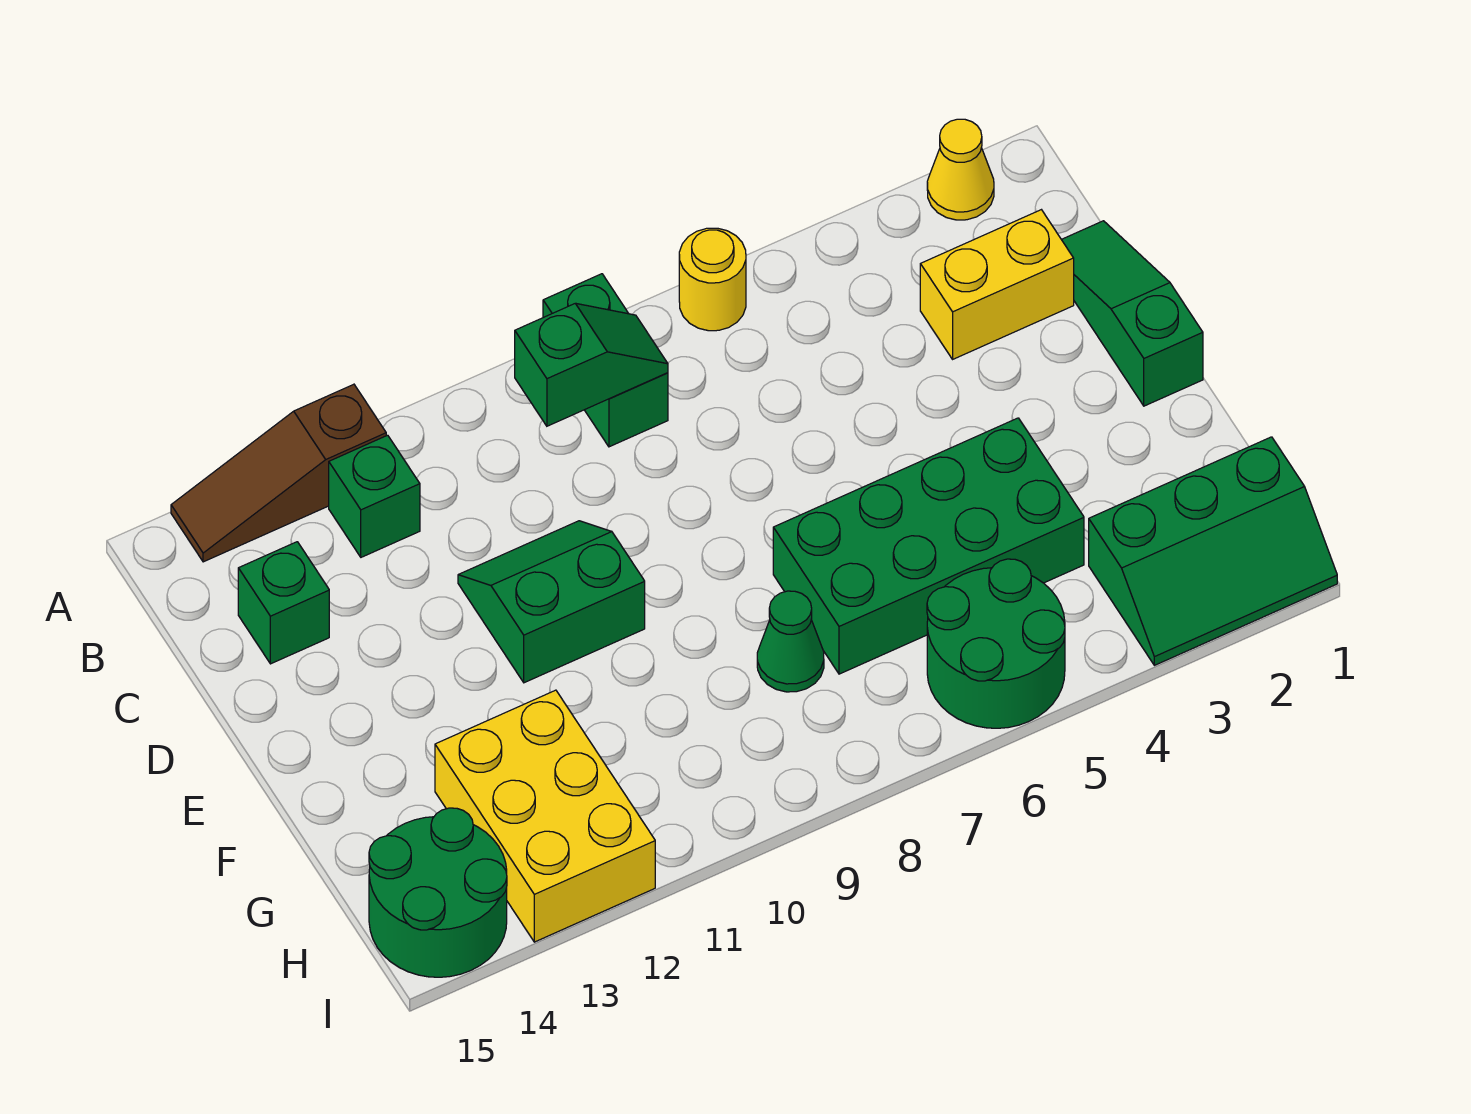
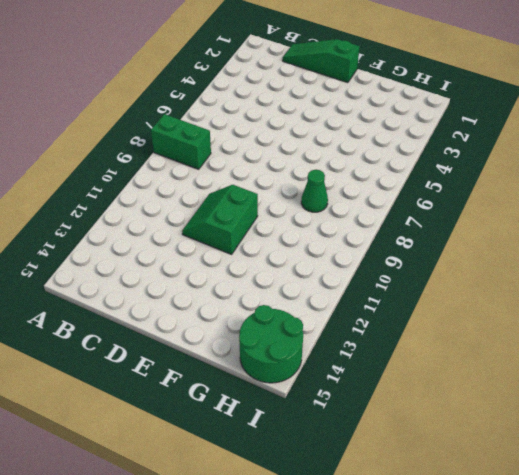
none -> yellow 1x1 cone [927,119,994,220]
none -> yellow 1x1 round brick [679,228,746,331]
none -> brown 1x3 slope [171,384,386,562]

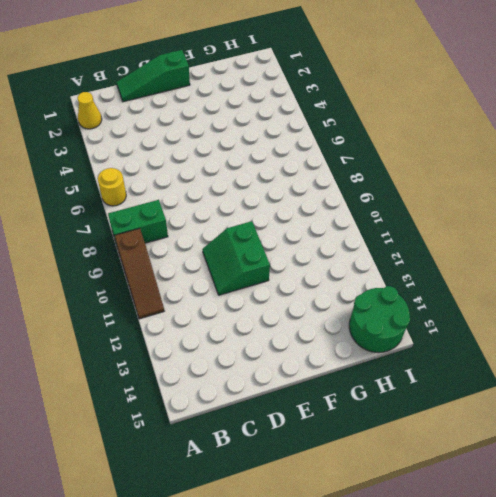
brown 1x3 slope [115,228,164,319] -> brown 1x3 slope moved to [171,384,386,562]
none -> green 1x1 brick [329,435,420,557]
none -> yellow 1x2 brick [920,210,1074,359]
none -> green 1x1 brick [238,542,329,664]

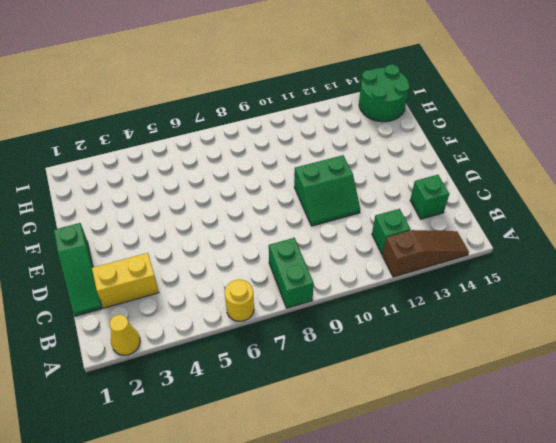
none -> green 2x4 brick [773,418,1084,674]
none -> green 1x1 cone [757,591,824,692]
none -> yellow 2x3 brick [435,690,655,942]

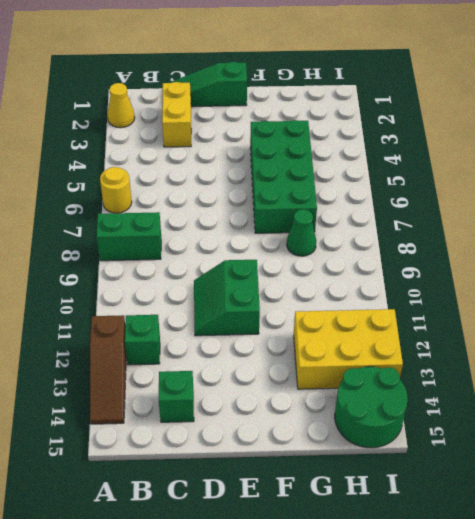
none -> green 2x3 slope [1089,437,1337,665]
none -> green 2x2 round brick [927,559,1065,728]
none -> green 1x2 slope [515,303,668,426]

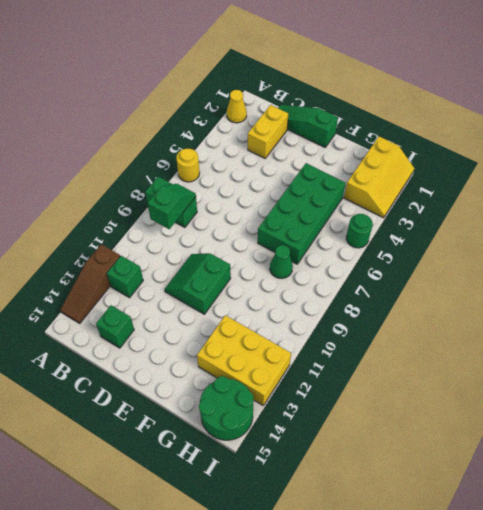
yellow 2x3 slope [344,137,414,218] -> green 2x3 slope [1089,437,1337,665]
green 1x1 round brick [346,214,373,248] -> green 2x2 round brick [927,559,1065,728]

